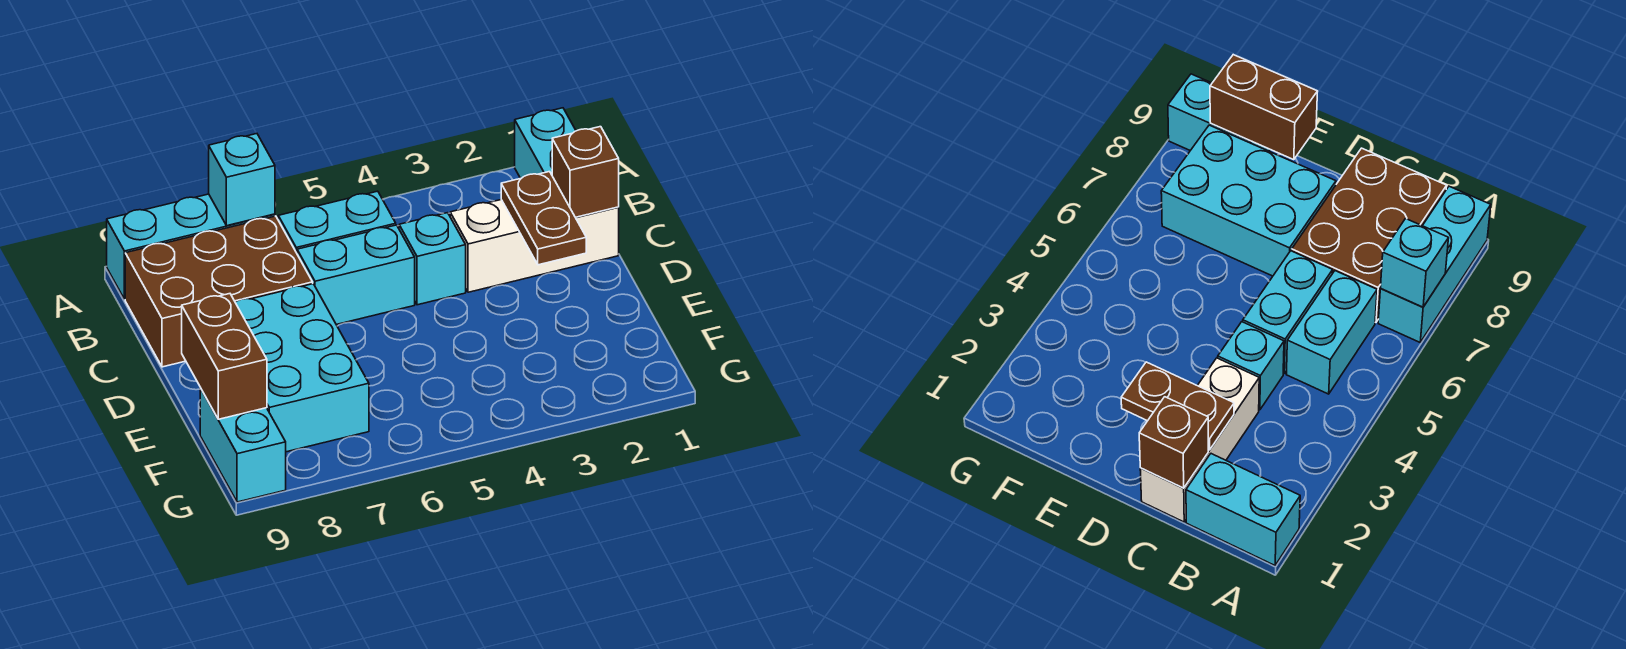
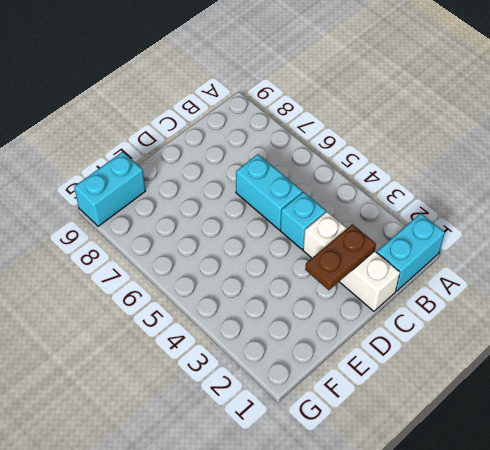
none -> cyan 1x3 brick [107,194,275,299]
none -> cyan 1x2 brick [278,191,396,253]
none -> brown 2x3 brick [125,216,313,367]

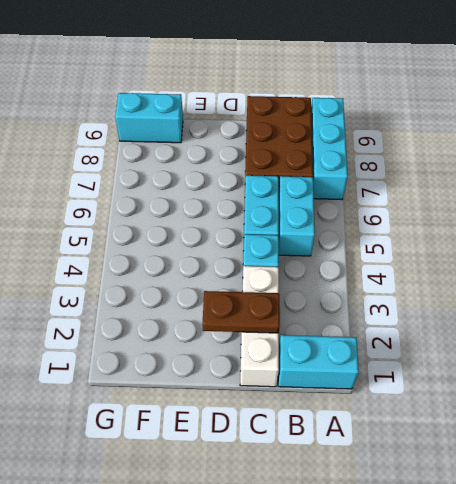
none -> cyan 2x3 brick [235,284,369,452]
none -> cyan 1x1 brick [209,134,275,226]
none -> brown 1x1 brick [552,127,619,217]

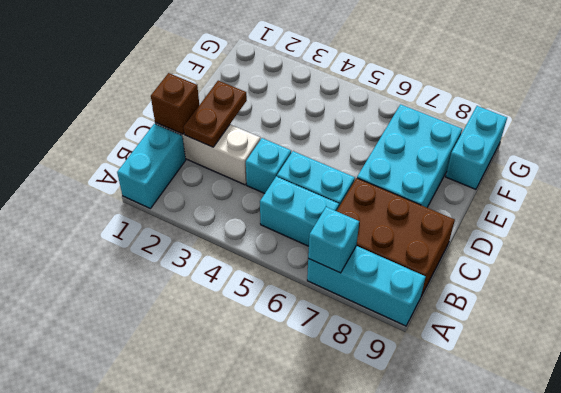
none -> brown 1x2 brick [182,294,267,419]

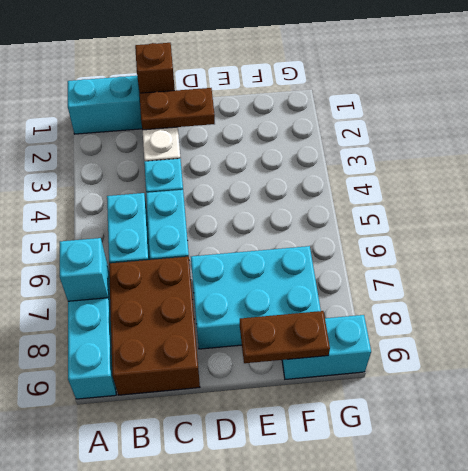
brown 1x2 plate [240,311,330,363] -> brown 1x2 brick [182,294,267,419]

